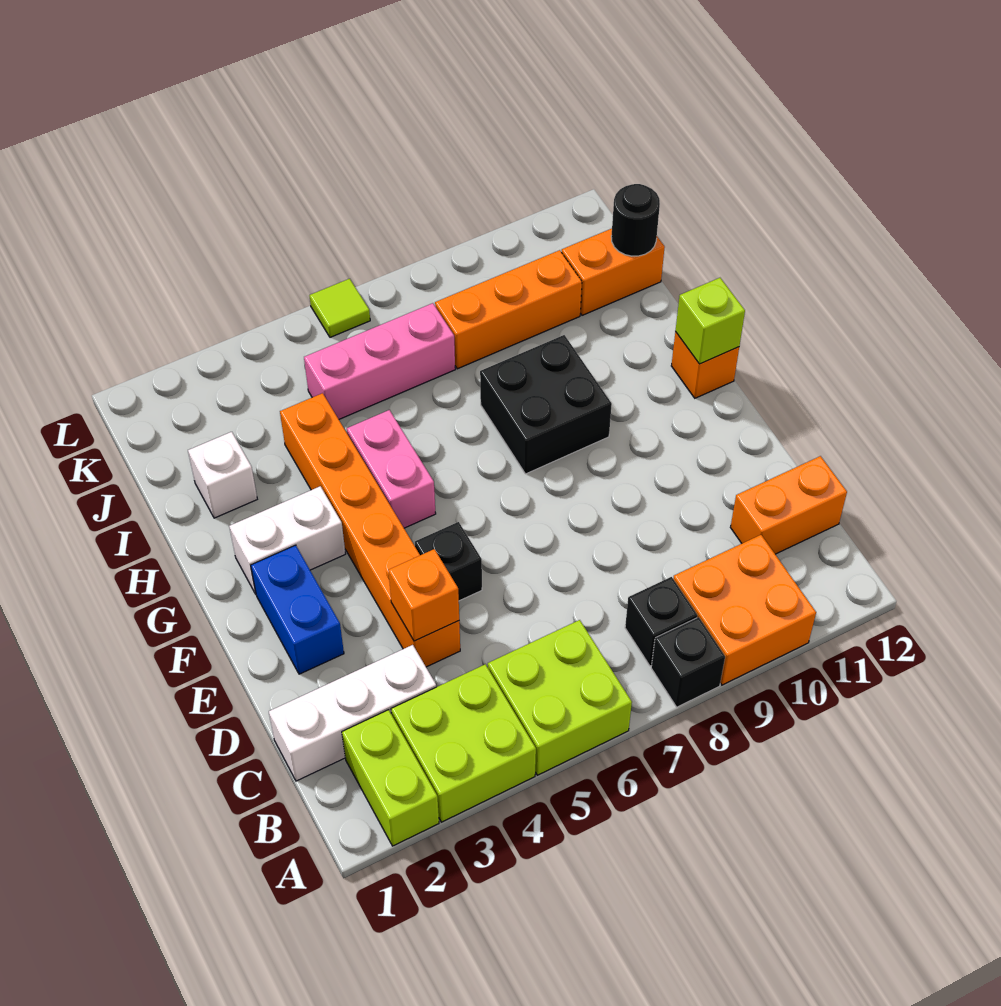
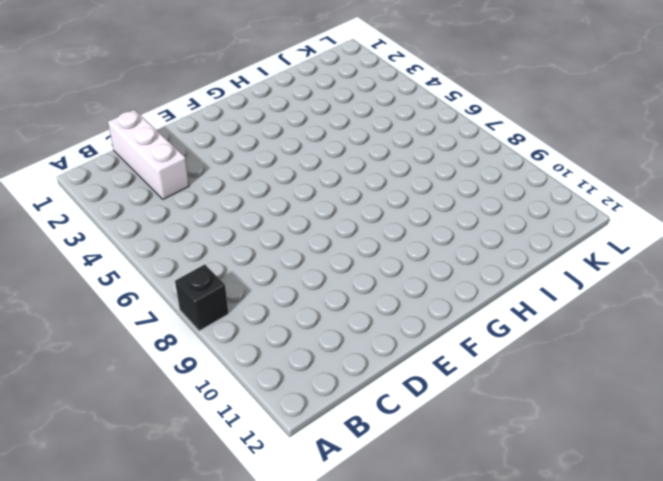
none -> lime 1x2 brick [342,710,439,846]
none -> lime 2x2 brick [391,664,536,822]
none -> lime 2x2 brick [488,620,632,775]

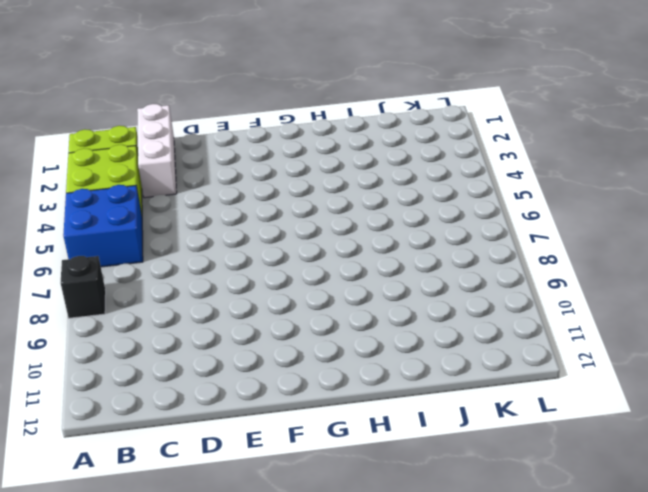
blue 2x2 brick [63,185,143,267] -> lime 2x2 brick [488,620,632,775]
none -> orange 2x2 brick [673,535,816,685]
none -> black 1x1 brick [625,577,697,666]
none -> orange 1x2 brick [730,456,847,554]

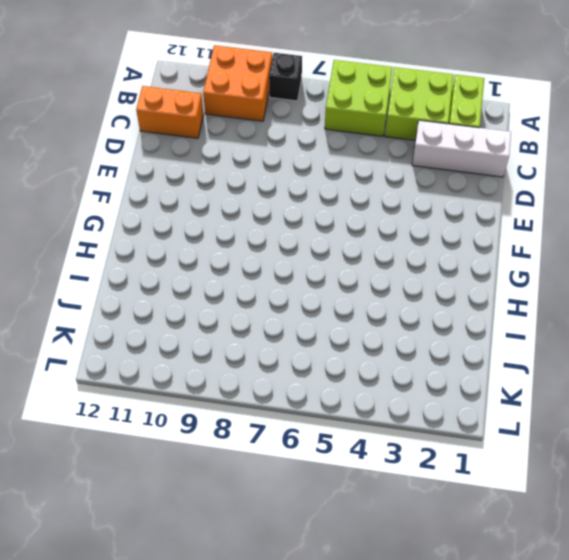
none -> black 1x1 brick [625,577,697,666]
none -> orange 1x6 brick [280,393,460,667]
none -> blue 1x2 brick [251,545,344,674]

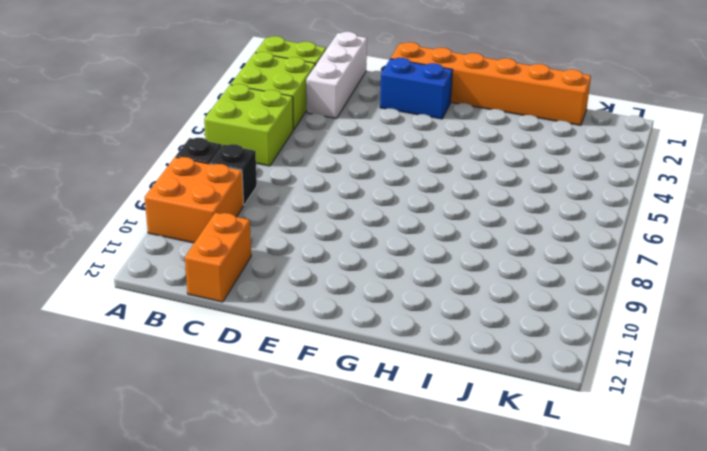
orange 1x6 brick [391,42,591,125] -> orange 1x6 brick moved to [280,393,460,667]
none -> black 1x1 brick [415,522,482,601]
none -> white 1x2 brick [229,486,345,594]
none -> pink 1x2 brick [347,410,436,528]

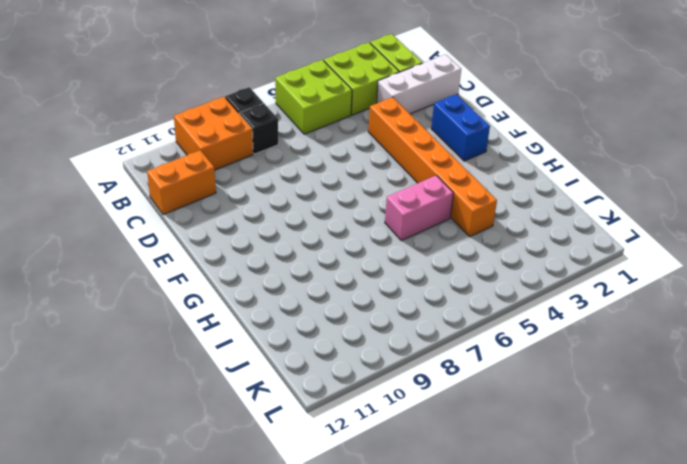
pink 1x2 brick [385,175,453,241] -> pink 1x2 brick turned to [347,410,436,528]
none -> black 1x1 brick [415,522,482,601]
none -> white 1x2 brick [229,486,345,594]
none -> black 2x2 brick [480,335,612,474]

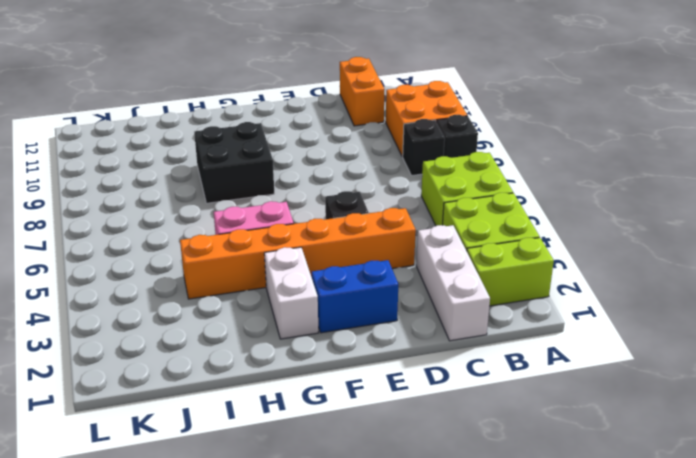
none -> orange 1x1 brick [671,332,739,398]
none -> white 1x1 brick [188,432,257,518]
none -> pink 1x3 brick [304,303,455,419]

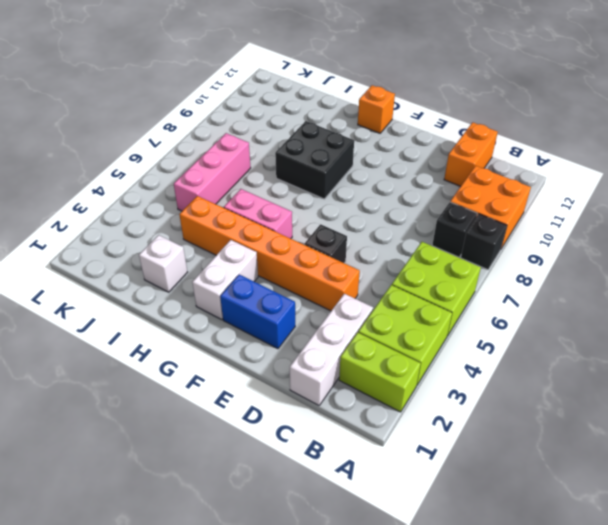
none -> orange 1x3 brick [435,250,582,369]
none -> orange 1x2 brick [562,229,665,315]
none -> lime 1x1 tile [309,279,370,337]

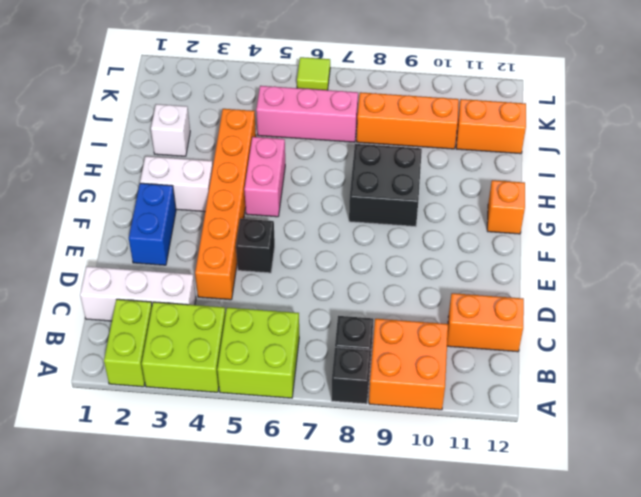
none -> orange 1x1 brick [388,549,459,641]
none -> lime 1x1 brick [675,278,745,364]
none -> black 1x1 round brick [611,184,660,256]

